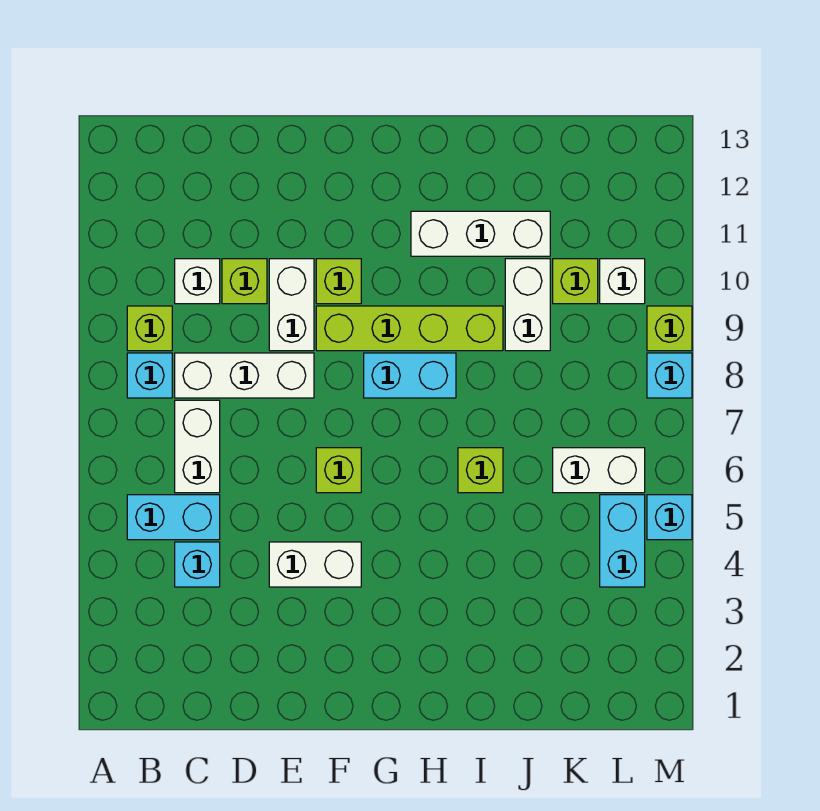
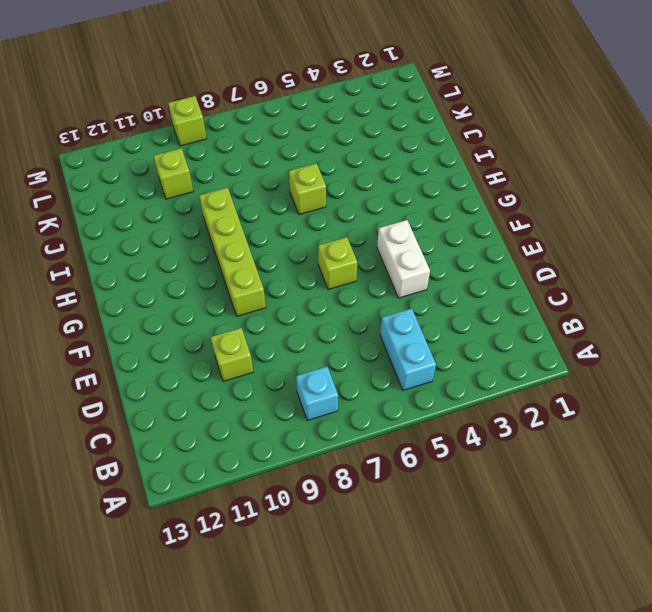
none -> lime 1x1 brick [127,306,172,351]
none -> cyan 1x1 brick [175,542,220,587]
none -> white 1x2 brick [175,400,220,493]

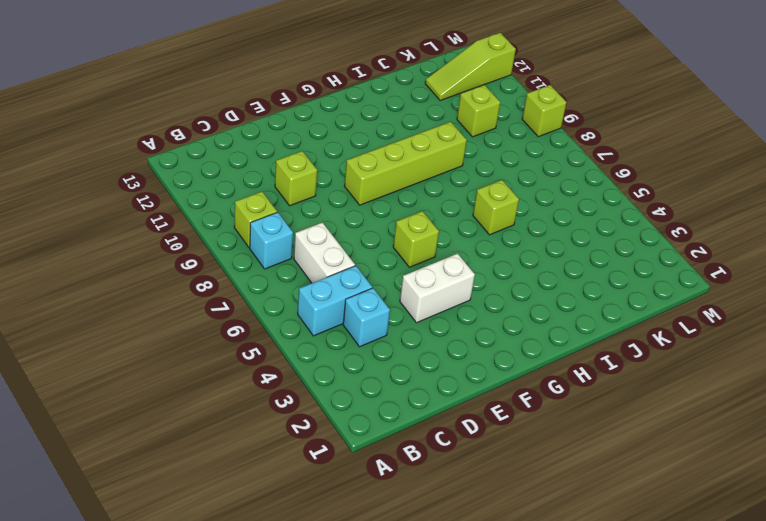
lime 1x3 slope [425,33,516,101] -> none
none -> white 1x3 brick [175,353,314,398]
none -> white 1x1 brick [175,259,220,304]
none -> white 1x2 brick [269,259,314,351]

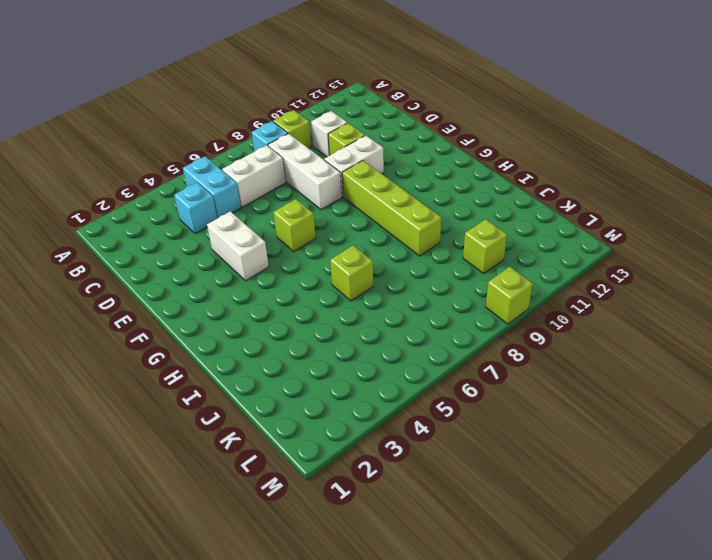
none -> lime 1x1 brick [316,259,361,304]
none -> cyan 1x2 brick [364,353,456,398]
none -> white 1x3 brick [411,211,550,256]

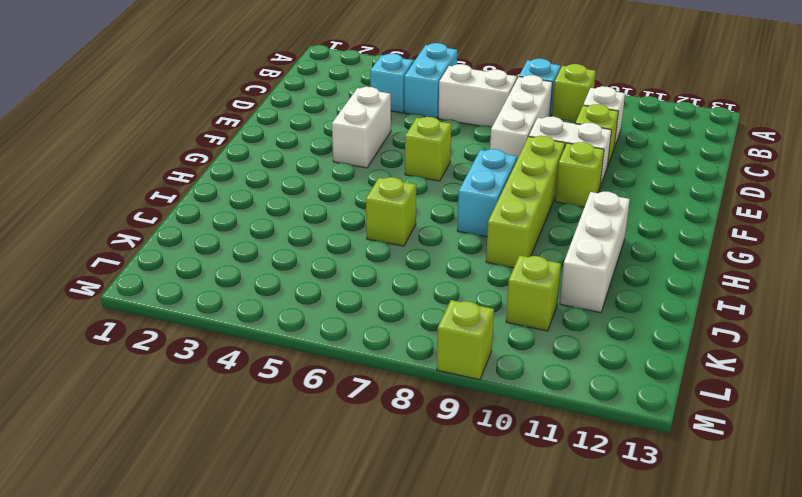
none -> white 1x2 brick [505,259,550,351]
none -> white 1x2 brick [553,448,645,493]
none -> cyan 1x2 brick [600,495,645,587]

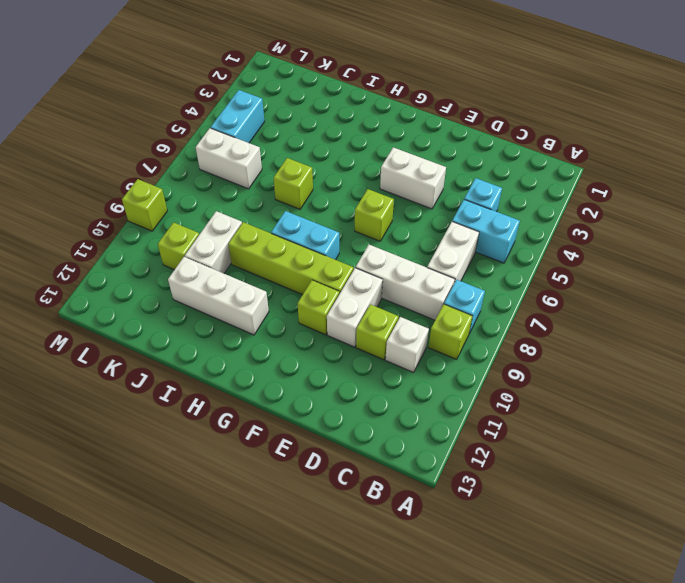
none -> white 1x1 brick [600,259,645,304]
none -> cyan 1x1 brick [647,495,692,540]
none -> cyan 1x1 brick [647,353,692,398]

